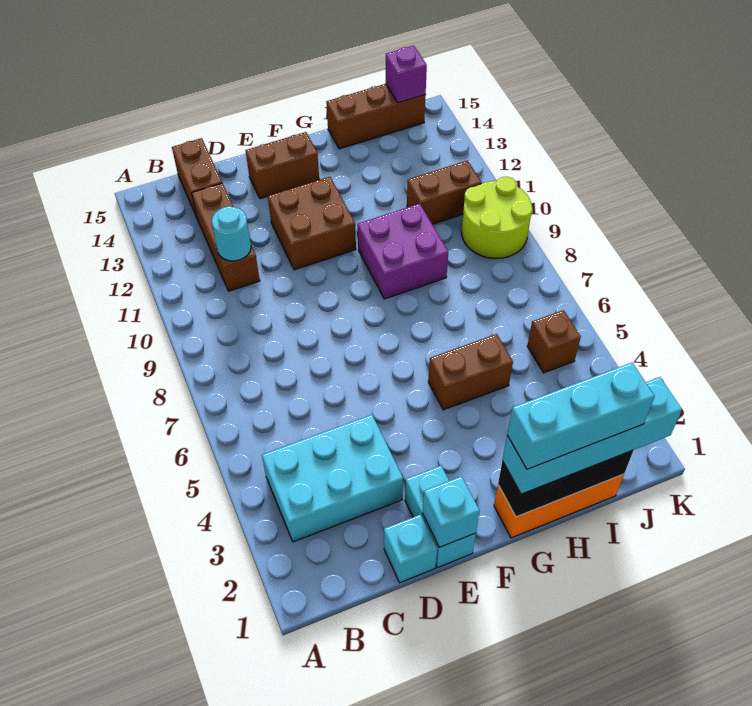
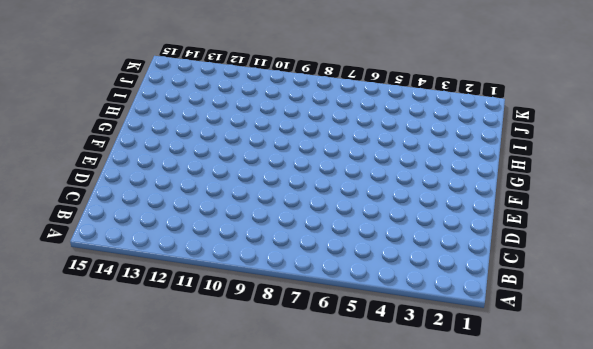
none -> cyan 2x3 brick [262,415,403,542]
none -> brown 1x3 brick [192,183,260,291]
none -> brown 1x2 brick [172,138,222,217]

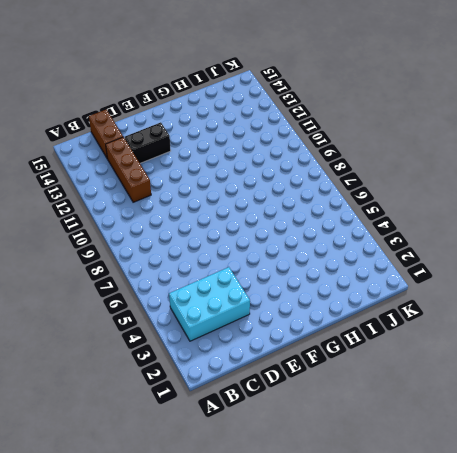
black 1x2 brick [125,122,171,163] -> none
none -> cyan 1x1 brick [384,514,437,583]
none -> cyan 1x2 brick [405,466,476,568]
none -> brown 2x2 brick [268,177,356,270]

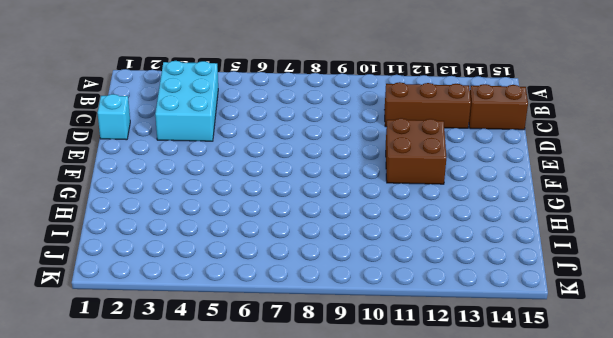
none -> cyan 1x2 brick [405,466,476,568]
none -> brown 1x2 brick [245,132,319,199]
none -> orange 1x3 brick [494,474,624,538]

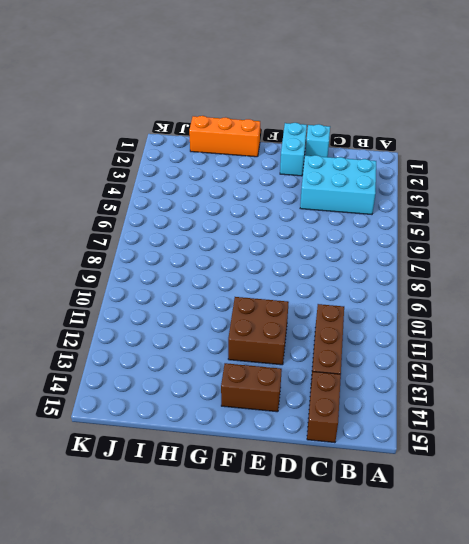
none -> brown 1x2 brick [428,334,513,410]
none -> purple 2x2 brick [357,204,448,299]
none -> brown 1x3 brick [326,84,426,149]

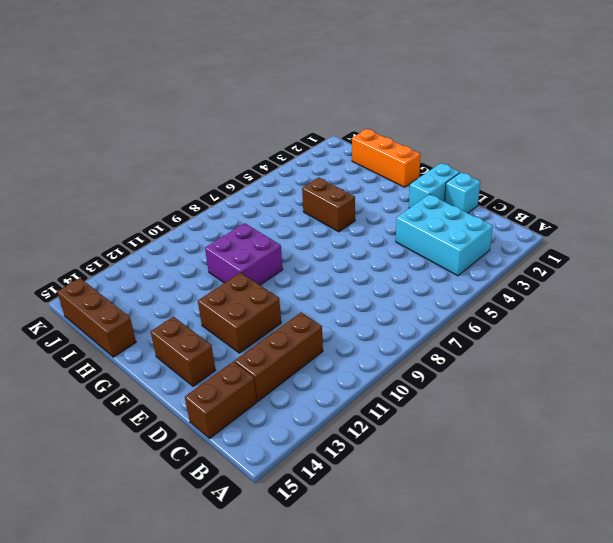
none -> brown 1x2 brick [407,160,482,224]
none -> brown 1x1 brick [527,310,581,373]
none -> lime 2x2 round brick [462,177,533,258]

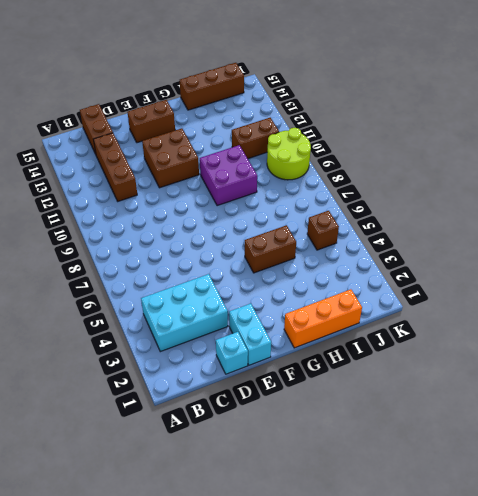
none -> cyan 1x1 round brick [212,206,251,261]
none -> cyan 1x1 brick [423,476,480,547]
none -> black 1x3 brick [498,450,633,517]

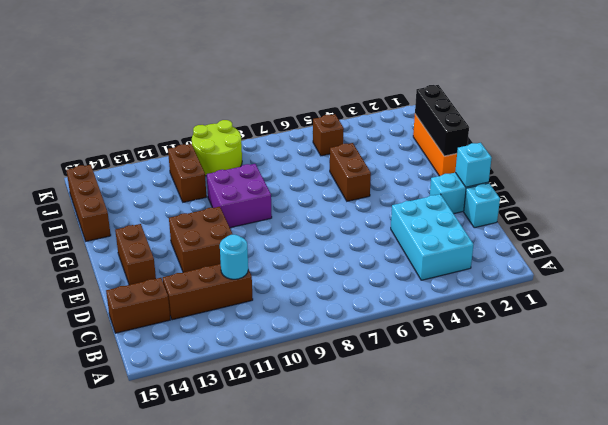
none -> purple 1x1 brick [386,46,427,103]
none -> cyan 1x4 brick [502,377,682,494]
none -> cyan 1x3 brick [507,363,654,469]

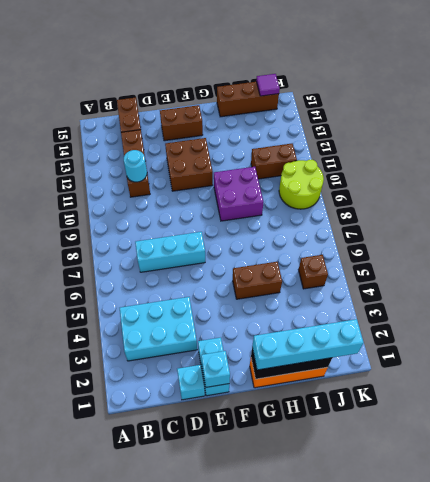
cyan 1x3 brick [135,232,205,272] -> cyan 1x3 brick moved to [507,363,654,469]
purple 1x1 tile [256,74,280,96] -> purple 1x1 brick [386,46,427,103]

